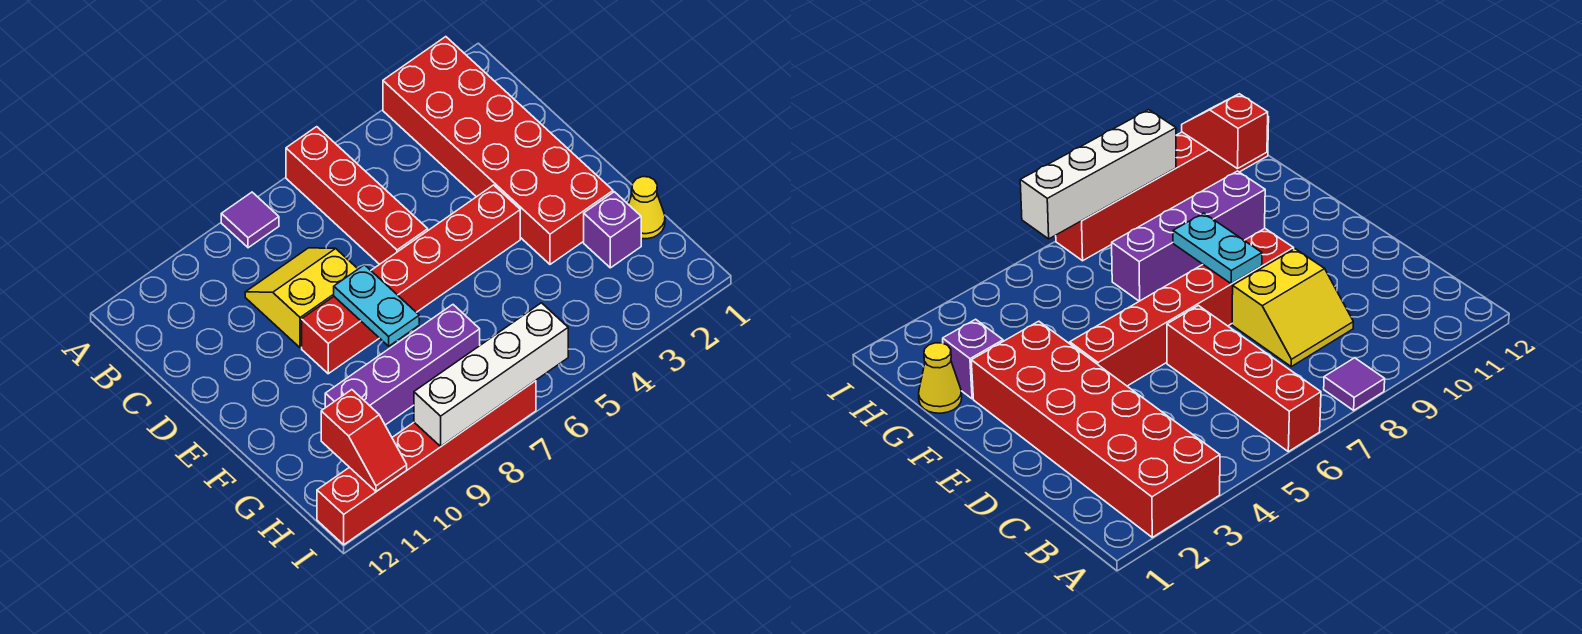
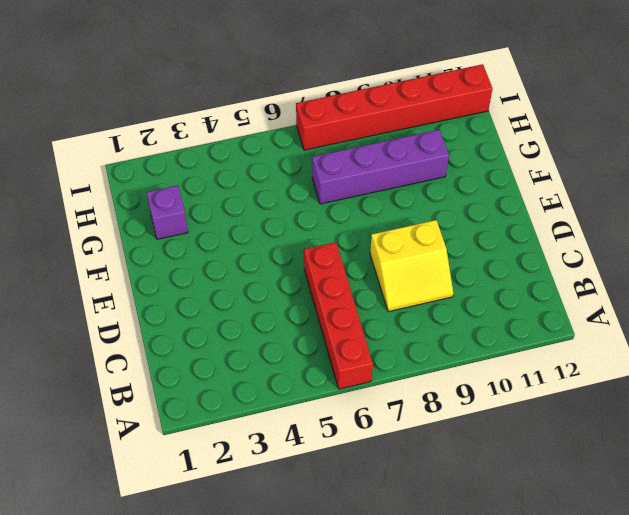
none -> red 2x6 brick [383,37,613,264]
none -> purple 1x1 tile [221,192,279,248]
none -> red 1x6 brick [302,185,520,374]

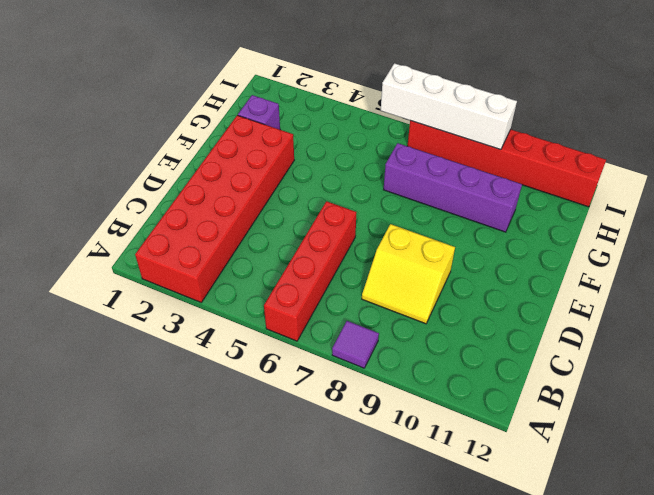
none -> red 1x6 brick [302,185,520,374]
none -> yellow 1x1 cone [628,177,665,239]
none -> cyan 1x2 plate [334,265,419,346]

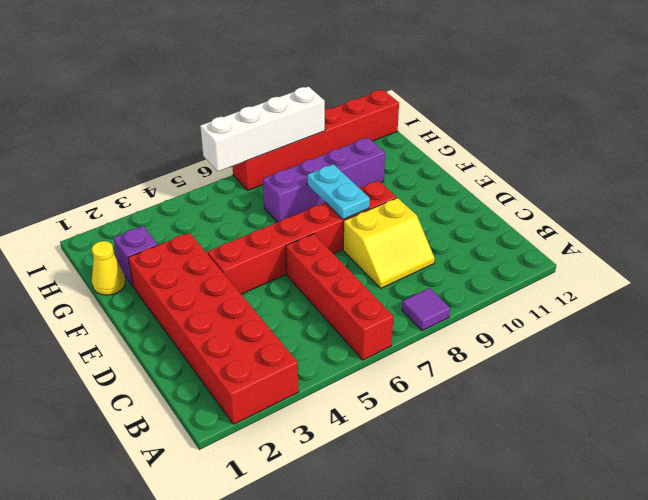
none -> red 1x2 slope [321,390,407,492]

